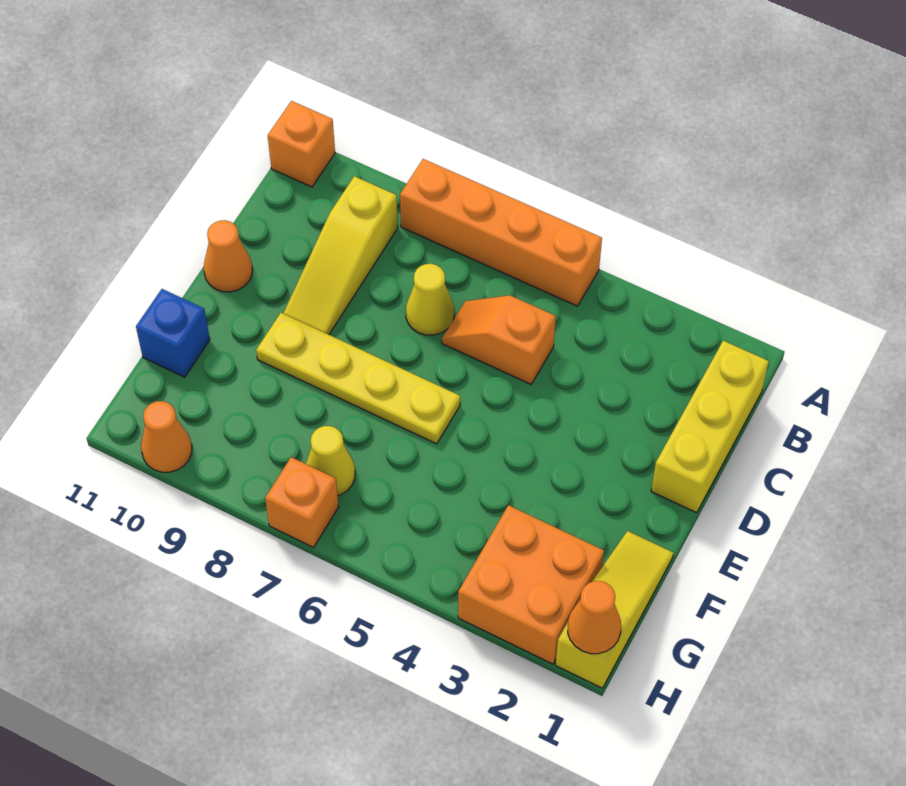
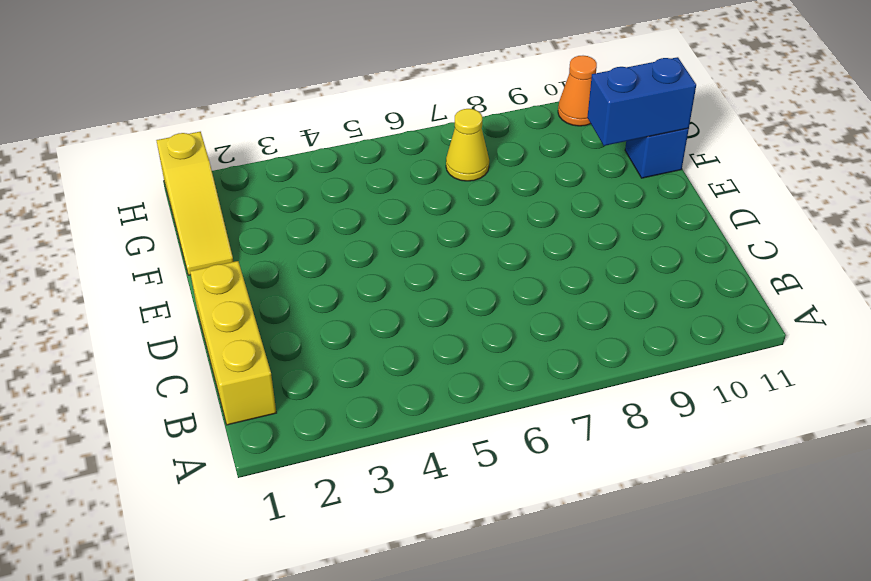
blue 1x2 brick [587,57,696,146] -> none
none -> orange 1x4 brick [400,159,602,306]
none -> orange 1x1 brick [268,101,335,187]
none -> yellow 1x3 slope [283,176,398,335]

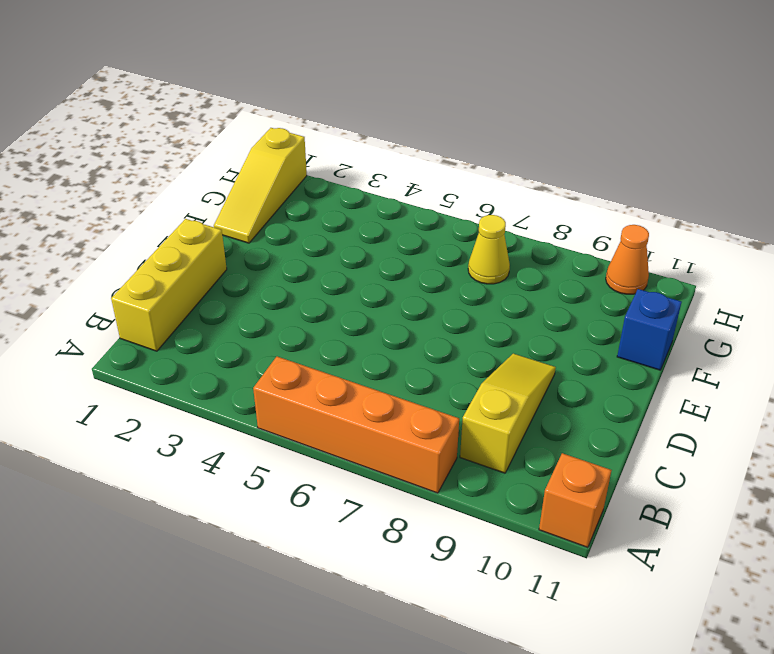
none -> orange 1x2 slope [442,295,556,384]
none -> yellow 1x1 cone [406,264,454,335]
none -> orange 1x1 cone [204,220,252,292]

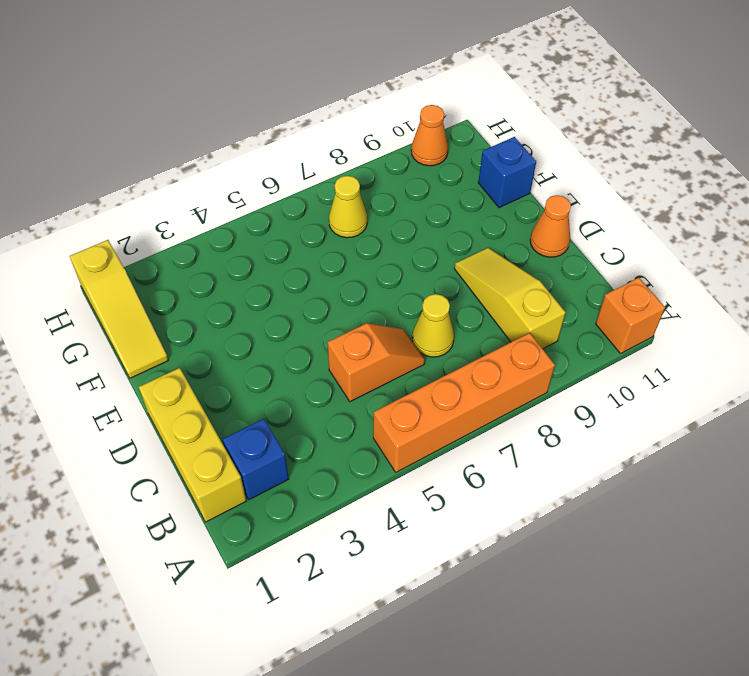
blue 1x1 brick [223,419,289,500] -> none
none -> yellow 1x4 plate [256,313,460,444]
none -> orange 2x2 brick [458,505,604,664]
none -> orange 1x1 brick [265,457,339,547]

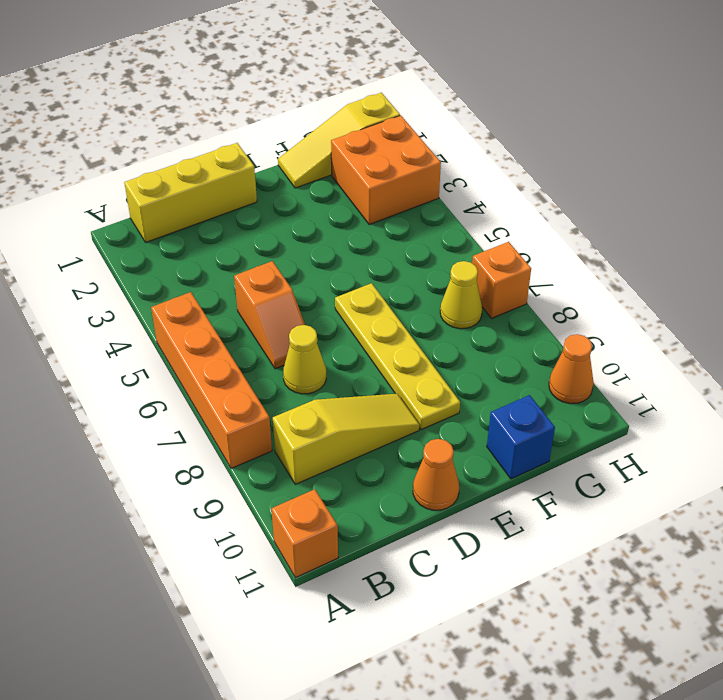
none -> orange 1x1 cone [568,581,621,654]

